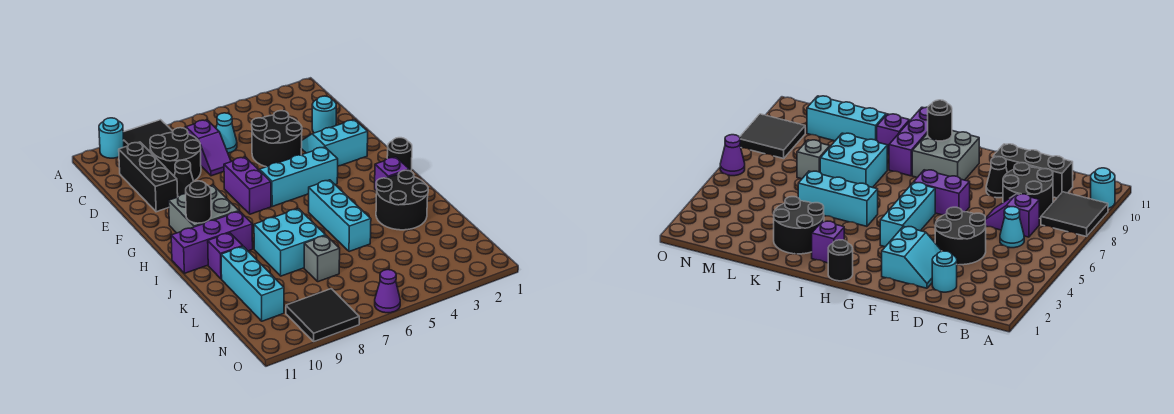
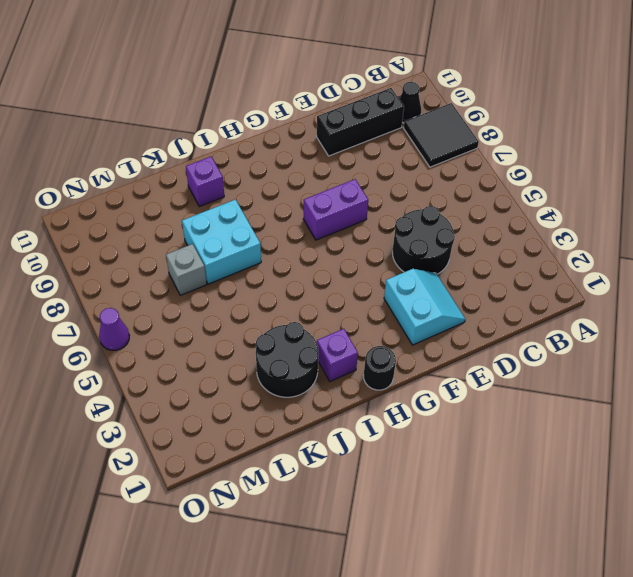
black 1x1 cone [399,82,421,123] -> black 1x1 cone moved to [174,160,194,197]
none -> cyan 1x1 round brick [99,118,124,158]
none -> cyan 1x1 cone [216,113,237,153]
none -> purple 1x2 slope [186,120,231,176]

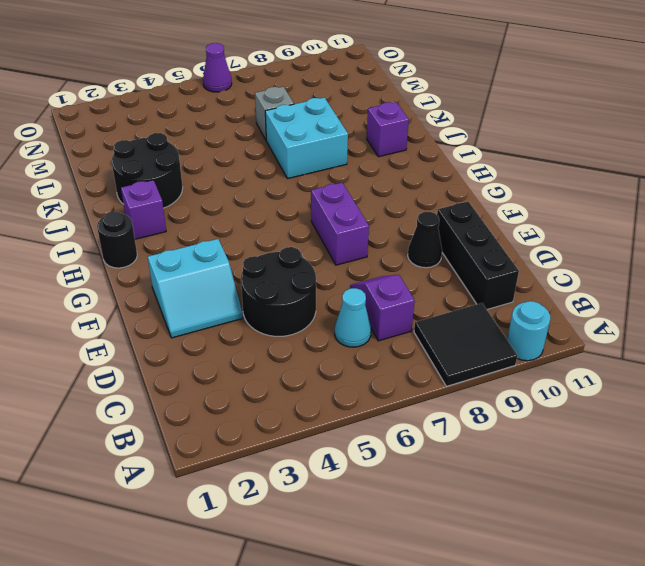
none -> black 2x2 round brick [150,128,201,181]
none -> cyan 1x1 round brick [312,96,336,133]
none -> cyan 1x3 brick [260,147,338,206]

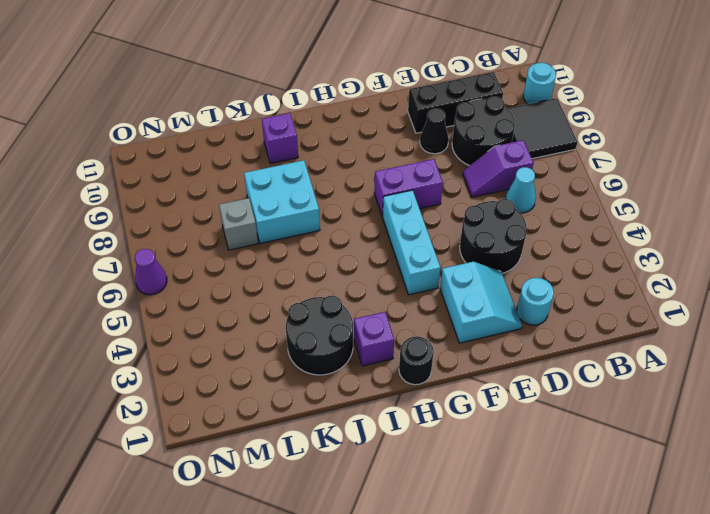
none -> grey 2x2 brick [169,185,239,233]
none -> cyan 1x3 brick [309,180,371,252]
none -> purple 1x3 brick [171,211,253,273]

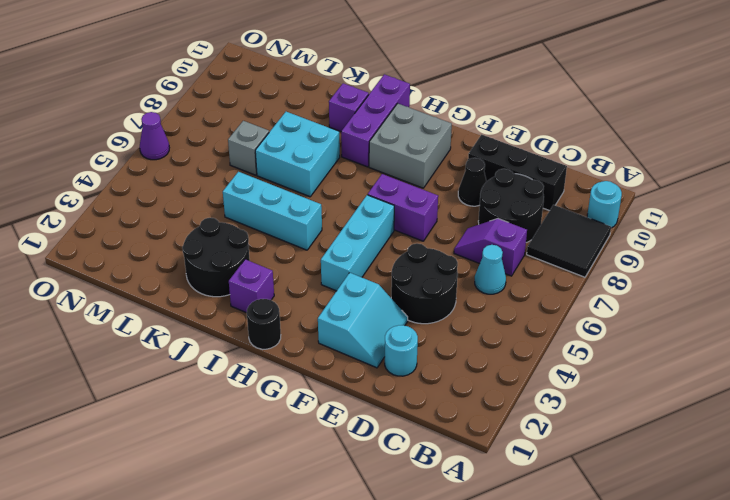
none -> cyan 1x3 brick [221,246,284,321]
none -> black 2x2 tile [286,289,359,341]
none -> black 1x1 round brick [186,181,211,223]

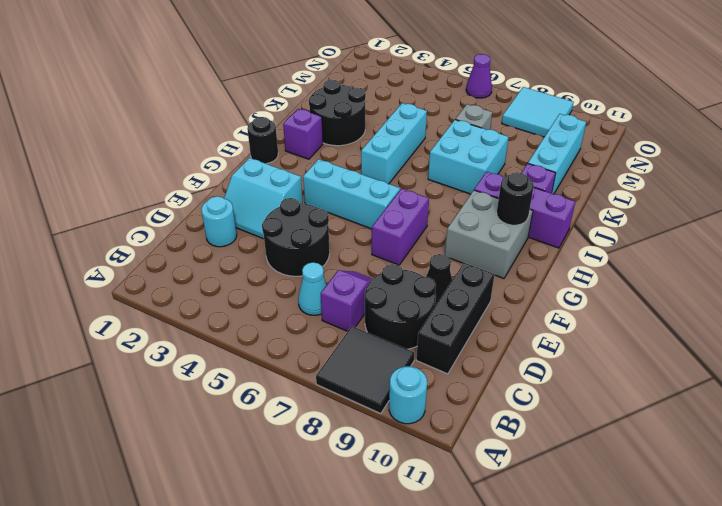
cyan 2x2 tile [502,87,574,137] -> black 2x2 tile [286,289,359,341]

